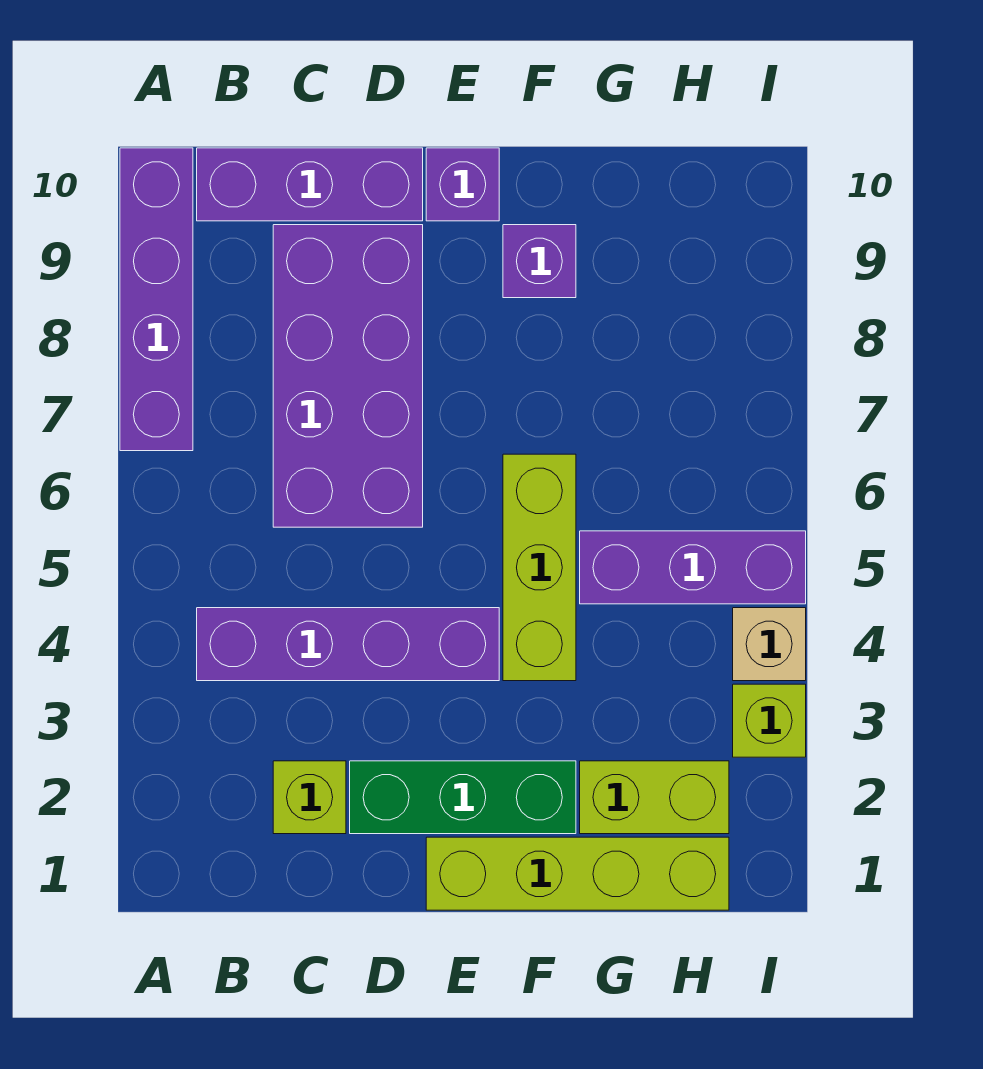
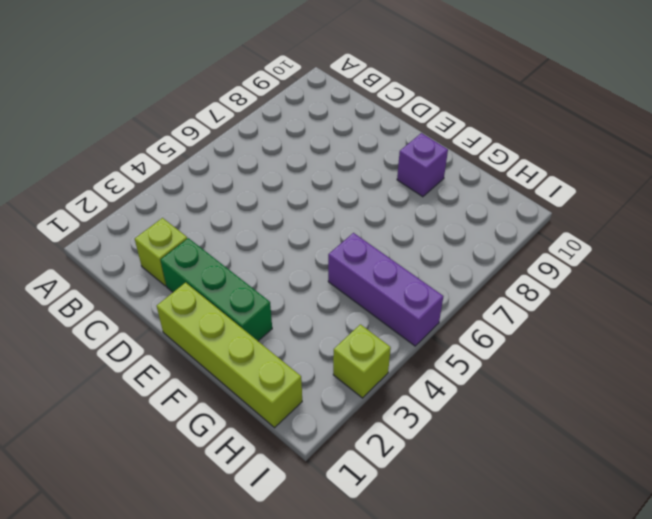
none -> purple 1x4 brick [120,148,193,451]
none -> purple 1x4 brick [197,608,499,681]
none -> purple 1x3 brick [197,148,423,221]

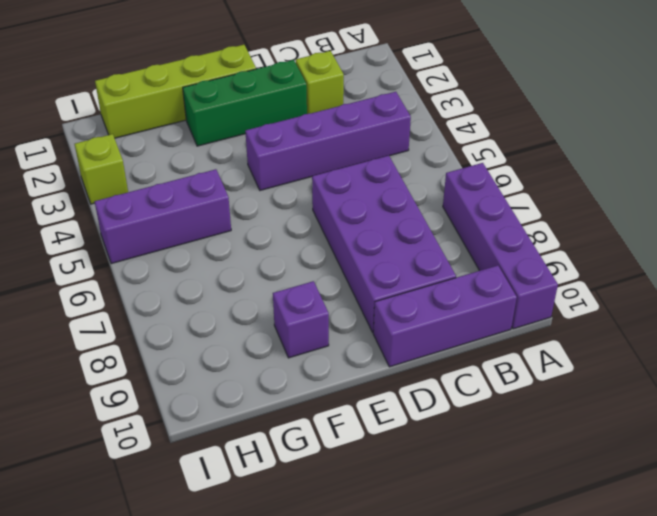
none -> purple 1x1 brick [426,148,499,221]
none -> lime 1x3 brick [503,454,576,681]
none -> lime 1x2 brick [580,761,729,834]

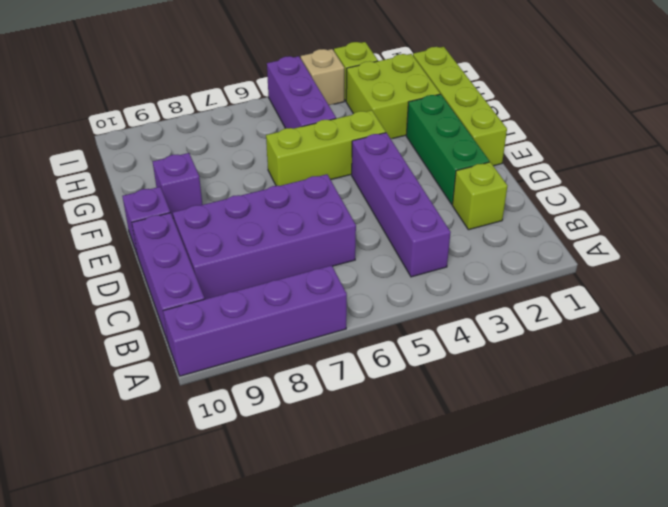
lime 2x2 brick [346,54,440,139] -> lime 1x2 brick [580,761,729,834]

